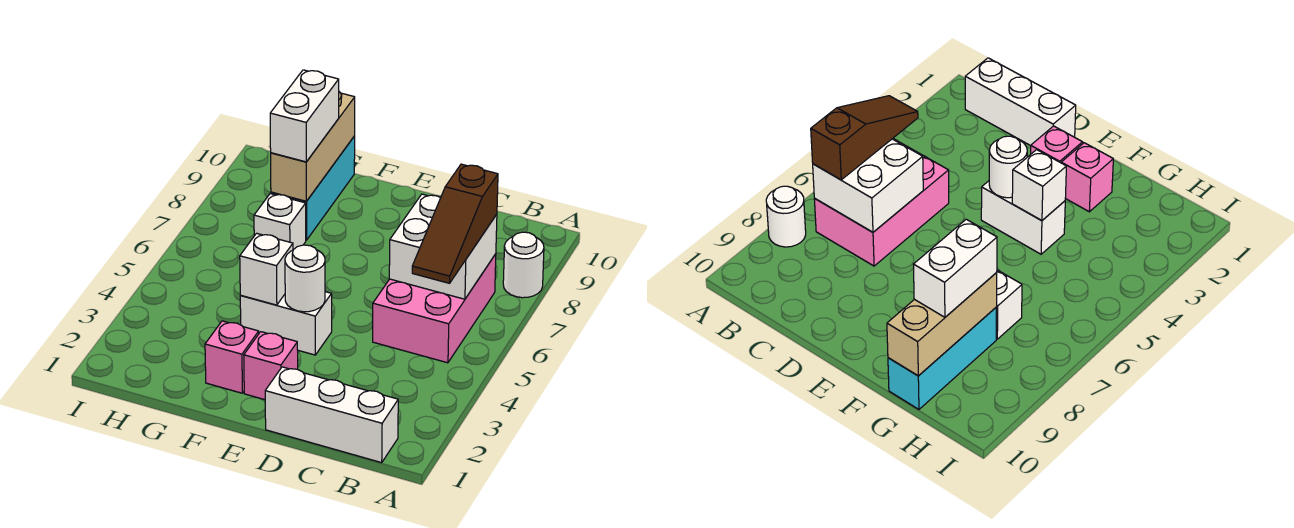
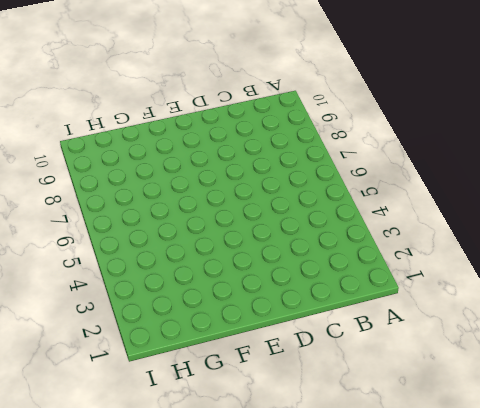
none -> white 1x1 round brick [503,232,544,298]
none -> white 1x3 brick [265,367,398,463]
none -> pink 2x3 brick [373,254,496,363]

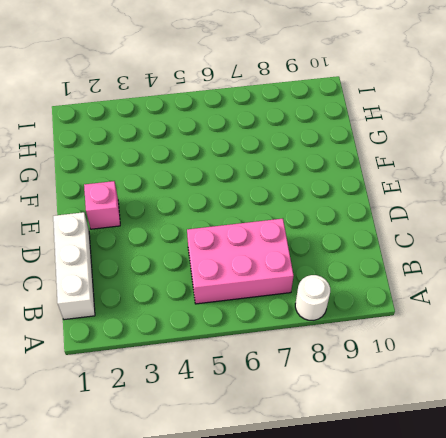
none -> white 1x2 brick [240,292,332,355]
none -> pink 1x1 brick [205,321,259,393]
none -> white 1x1 brick [254,194,306,250]

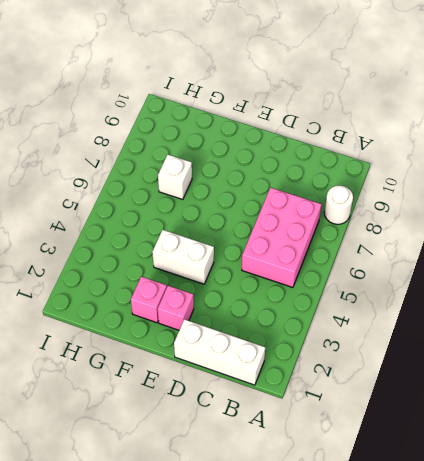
none -> cyan 1x3 brick [271,136,355,240]
none -> white 2x2 brick [389,194,497,299]
none -> white 1x1 round brick [285,245,325,312]

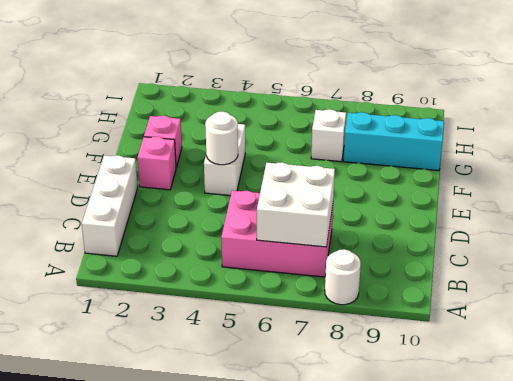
none -> white 1x1 brick [240,233,293,305]
none -> tan 1x3 brick [271,92,355,201]
none -> brown 1x3 slope [412,164,498,283]

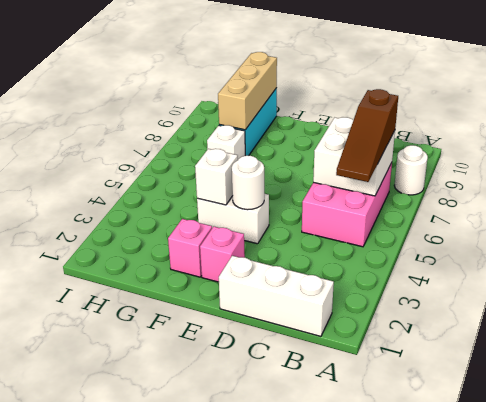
none -> white 1x2 brick [270,70,339,162]

